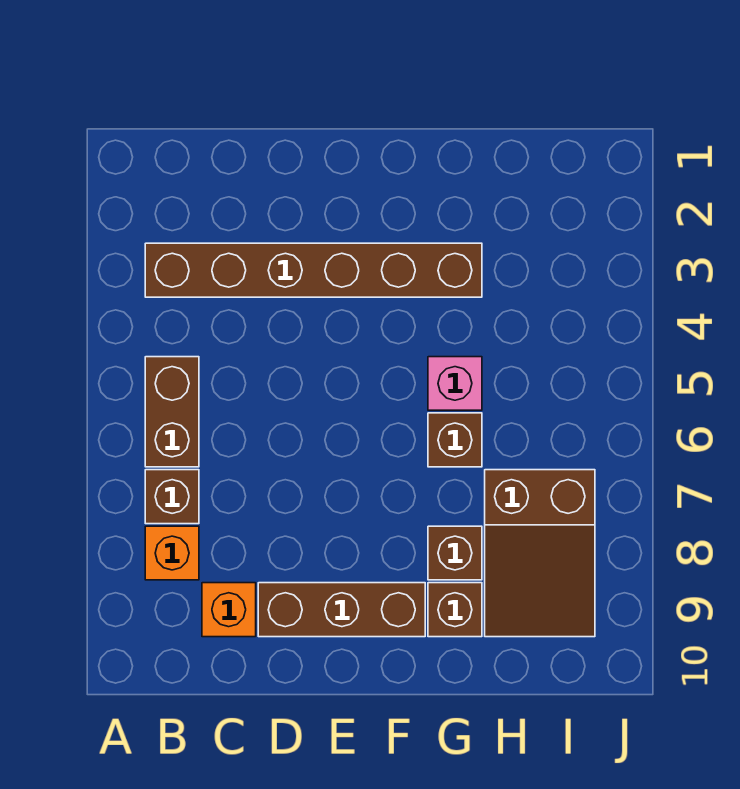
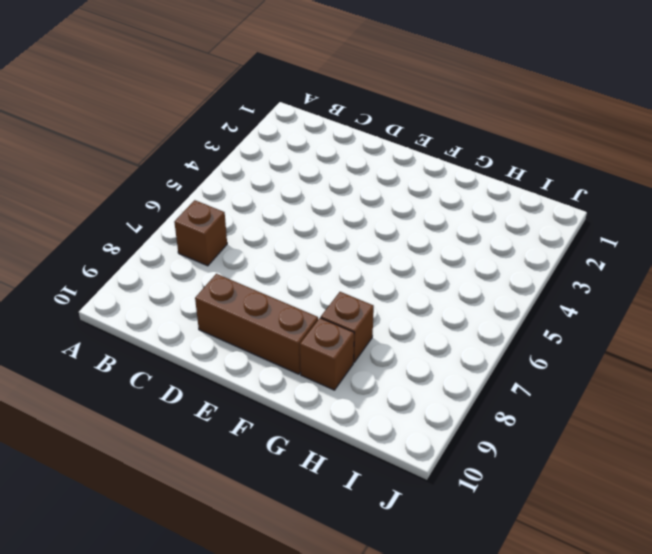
none -> brown 1x6 brick [145,243,482,297]
none -> brown 1x2 brick [145,357,199,467]

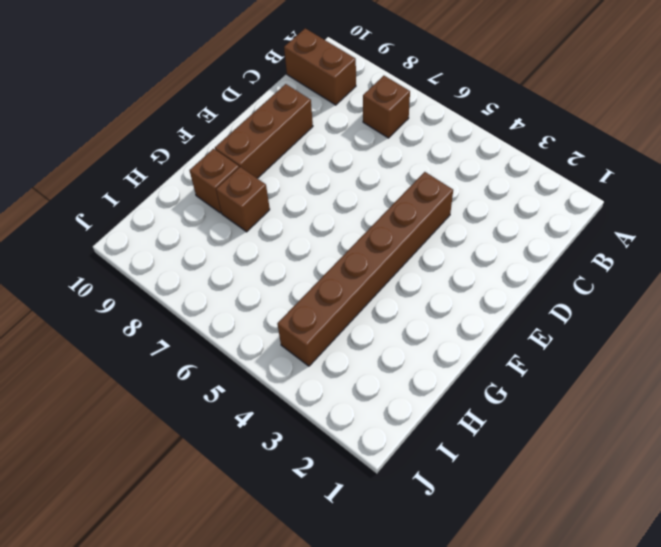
brown 1x2 brick [284,28,356,105] -> brown 1x2 brick moved to [145,357,199,467]
brown 1x6 brick [277,172,453,366] -> brown 1x6 brick moved to [145,243,482,297]
none -> orange 1x1 brick [145,526,199,580]
none -> orange 1x1 brick [202,583,256,637]

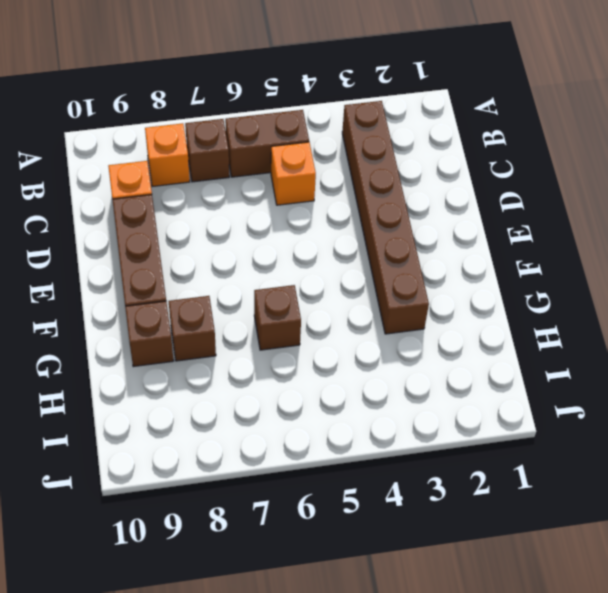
orange 1x1 brick [271,142,316,205] -> none
none -> pink 1x1 brick [428,357,482,410]
none -> brown 2x3 slope [485,470,595,637]

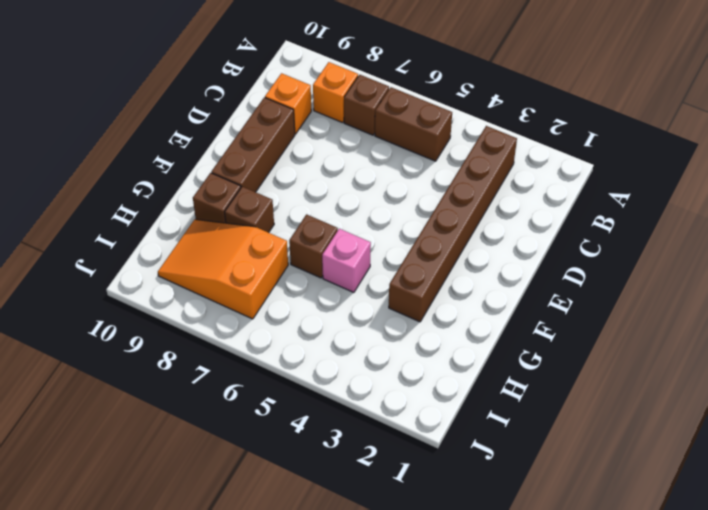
orange 2x3 slope [158,219,288,319] -> brown 2x3 slope [485,470,595,637]

